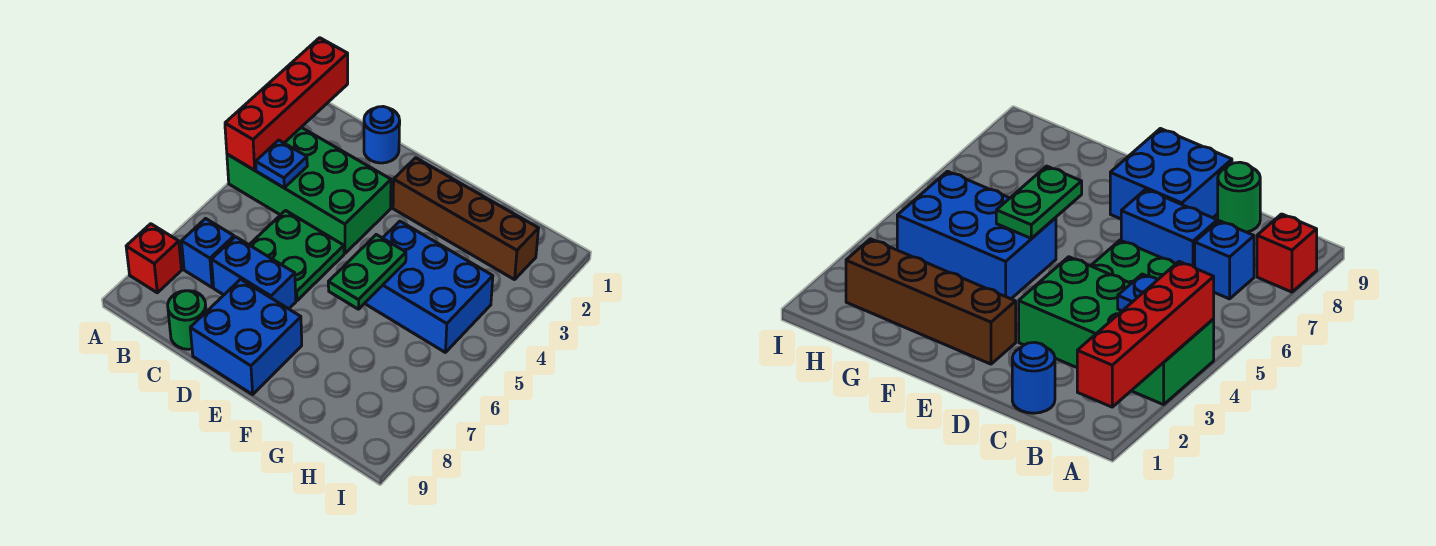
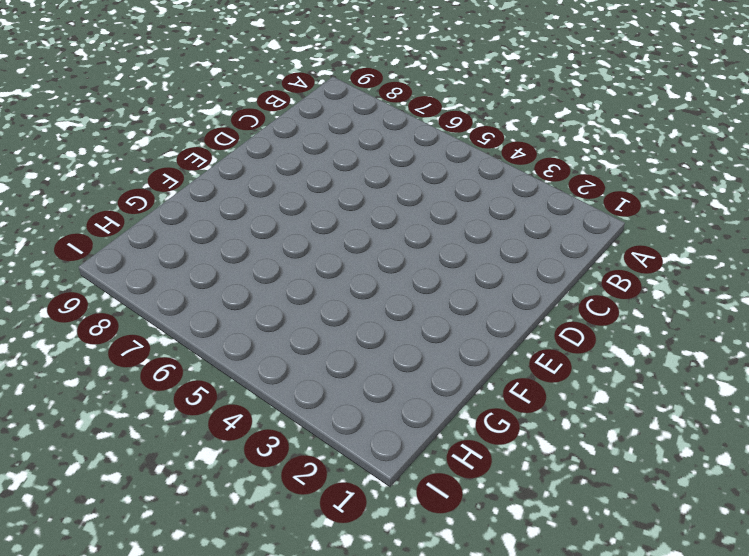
none -> green 2x4 brick [227,127,391,253]
none -> red 1x1 brick [126,224,181,293]
none -> blue 1x1 brick [182,219,234,287]

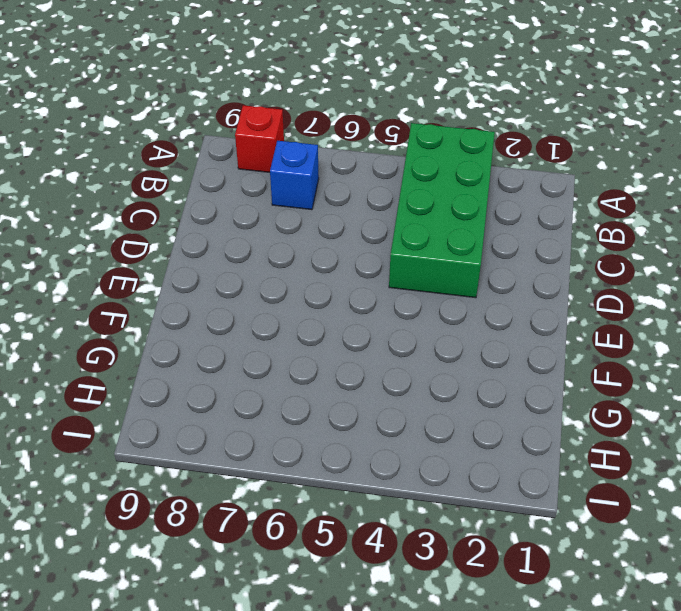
none -> blue 1x1 round brick [364,107,400,163]
none -> green 2x2 plate [249,211,344,301]
none -> blue 1x2 brick [211,237,296,309]

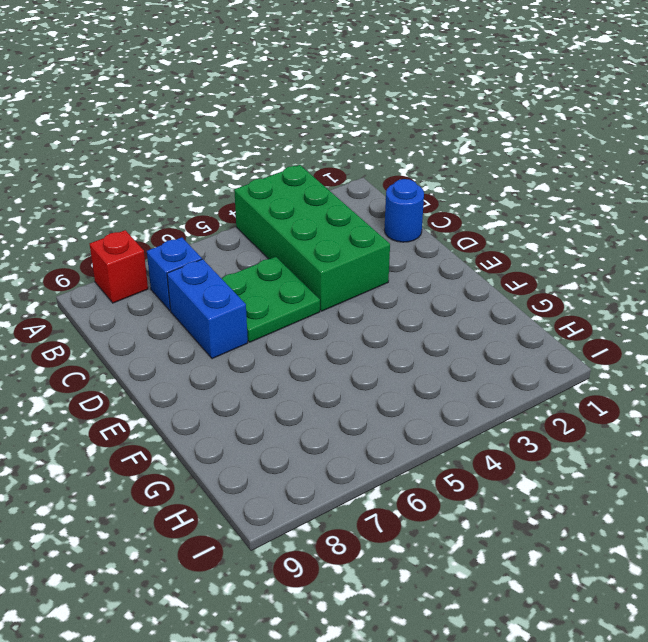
none -> green 1x1 round brick [168,291,206,349]
none -> blue 2x2 brick [190,279,302,394]
none -> brown 1x4 brick [393,158,539,280]

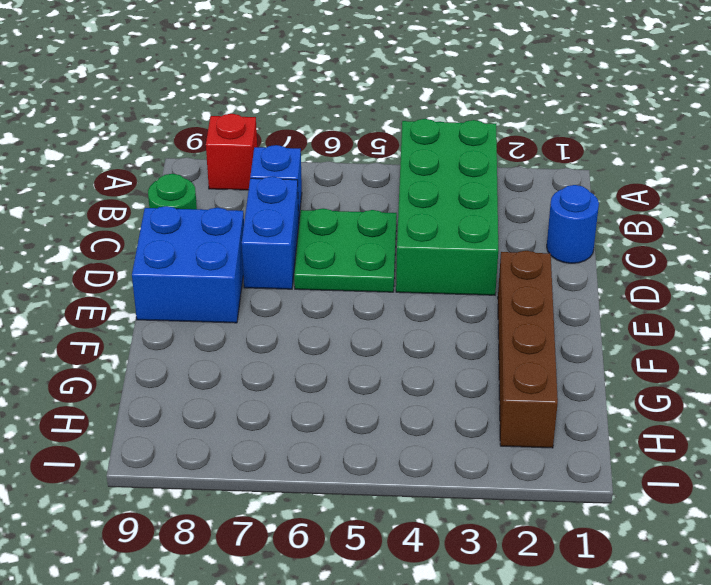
none -> blue 2x3 brick [365,221,493,352]
none -> red 1x4 brick [225,38,348,170]
none -> blue 1x1 plate [256,140,307,188]

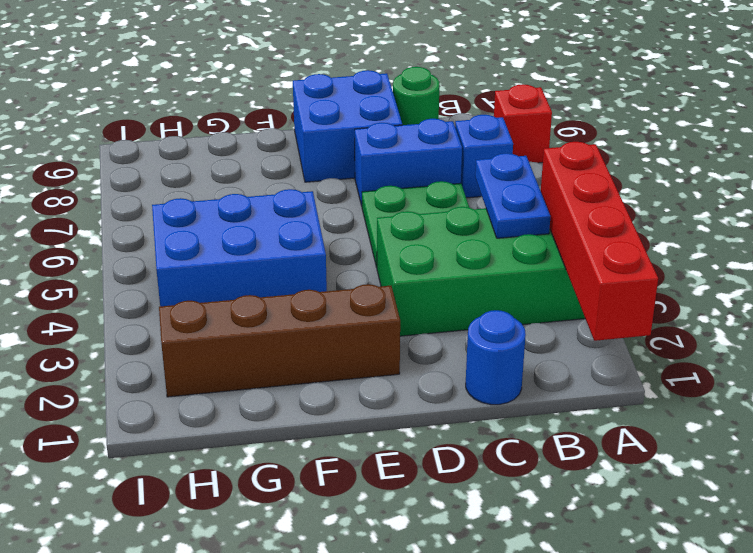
blue 1x2 plate [475,153,551,238] -> blue 1x1 plate [256,140,307,188]
none -> green 1x2 plate [328,235,406,309]

